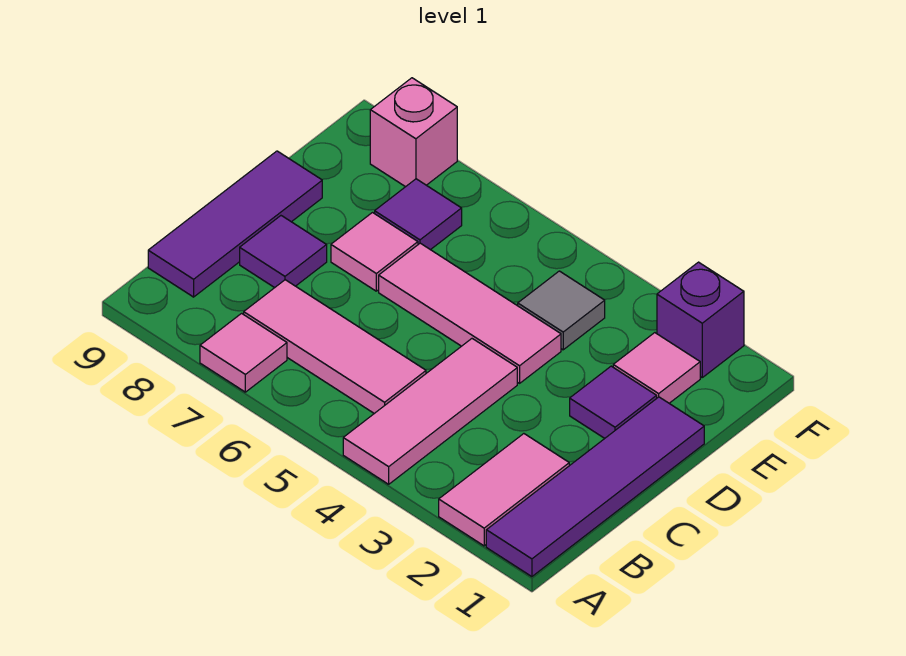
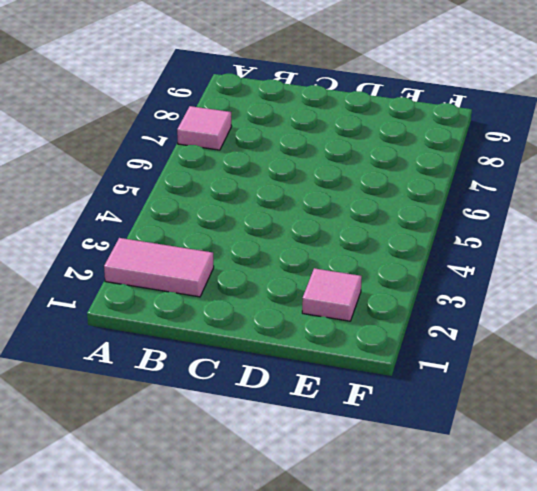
none -> purple 1x4 tile [486,397,704,577]
none -> pink 1x3 tile [343,339,517,484]
none -> pink 1x3 tile [244,280,426,413]

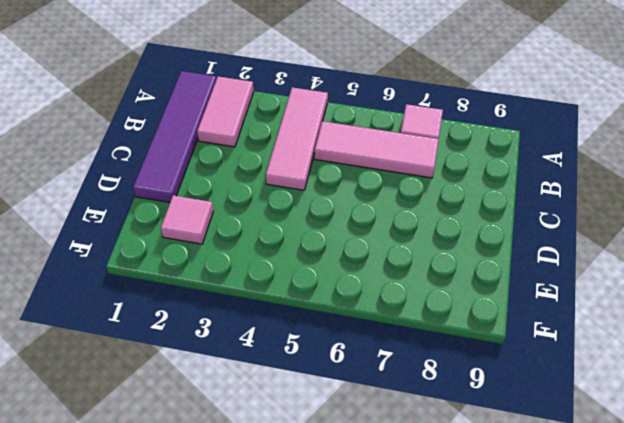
none -> purple 1x3 tile [148,151,322,297]
none -> purple 1x1 tile [240,216,327,288]
none -> purple 1x1 tile [570,366,657,438]

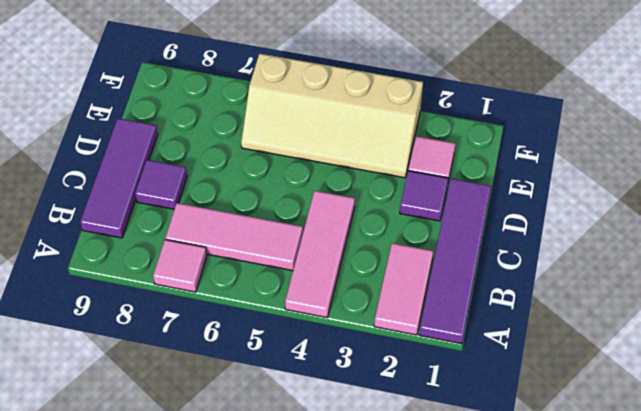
tan 2x4 slope [241,54,423,178] -> grey 1x1 tile [518,271,605,350]
none -> pink 1x3 tile [379,243,561,383]
none -> pink 1x1 tile [331,213,418,291]
none -> purple 1x1 tile [375,179,462,250]

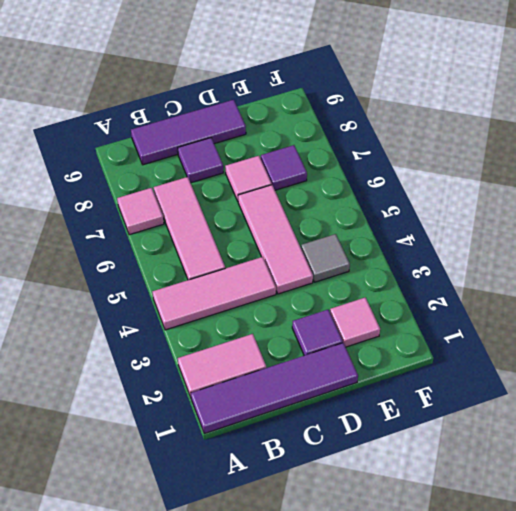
none -> purple 1x1 brick [657,262,744,377]
none -> pink 1x1 brick [370,78,457,187]

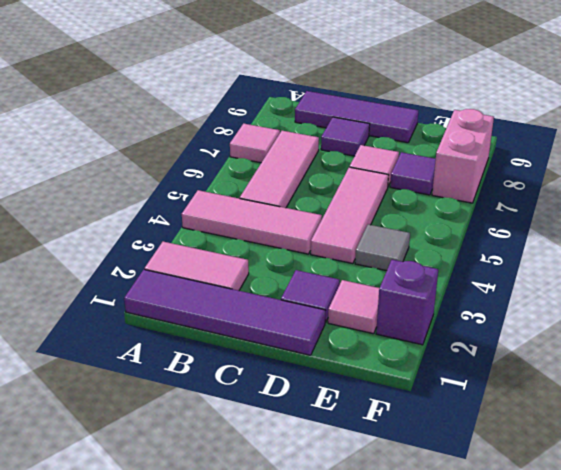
pink 1x2 brick [432,109,494,203] -> pink 1x1 brick [370,78,457,187]

